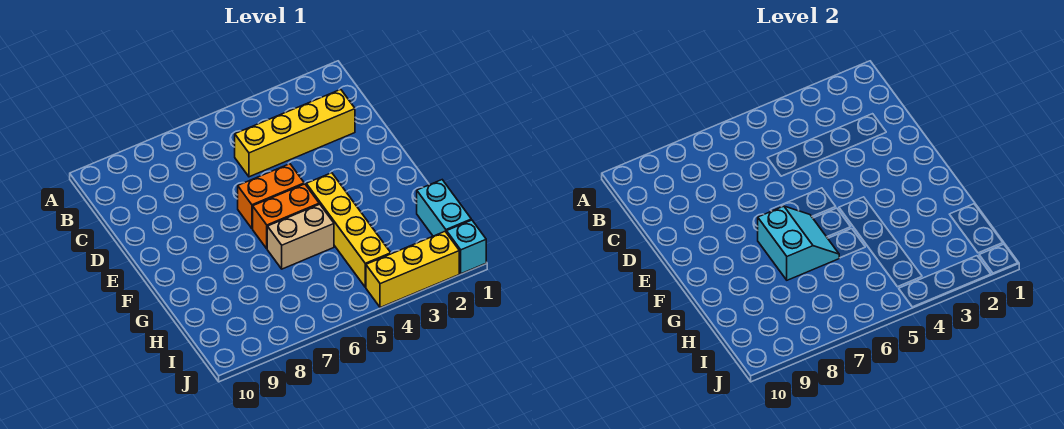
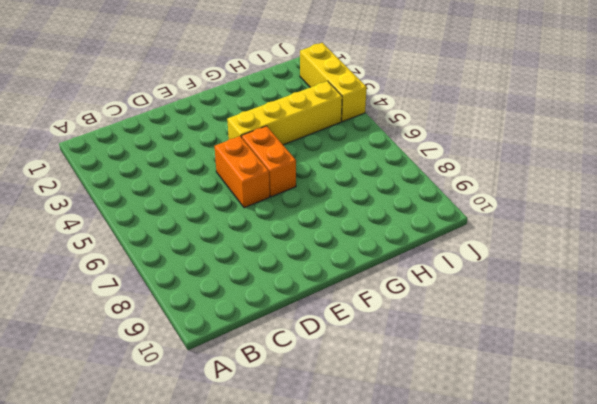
none -> yellow 1x4 brick [235,89,355,177]
none -> tan 1x2 brick [267,204,334,269]

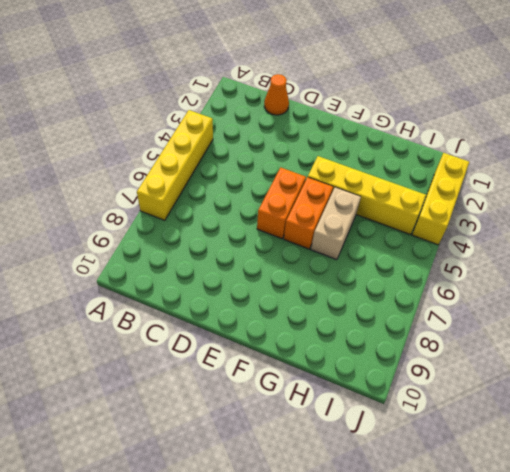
yellow 1x4 brick [137,110,213,220] -> yellow 1x4 brick moved to [235,89,355,177]
orange 1x1 cone [264,74,289,115] -> none
none -> cyan 1x2 brick [417,180,471,236]
none -> cyan 1x1 brick [447,220,486,274]

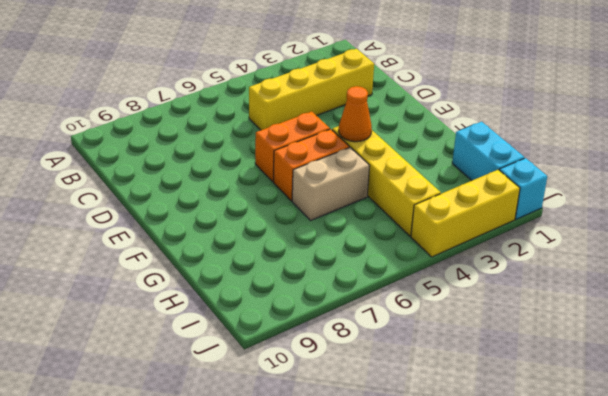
orange 1x1 cone [339,86,372,142] -> none
none -> cyan 2x2 slope [758,206,839,280]

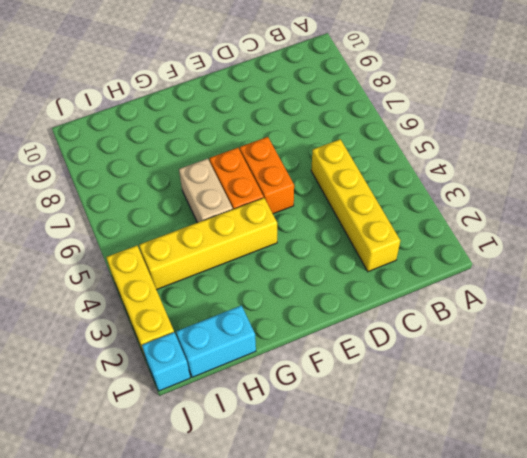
none -> cyan 2x2 slope [758,206,839,280]

